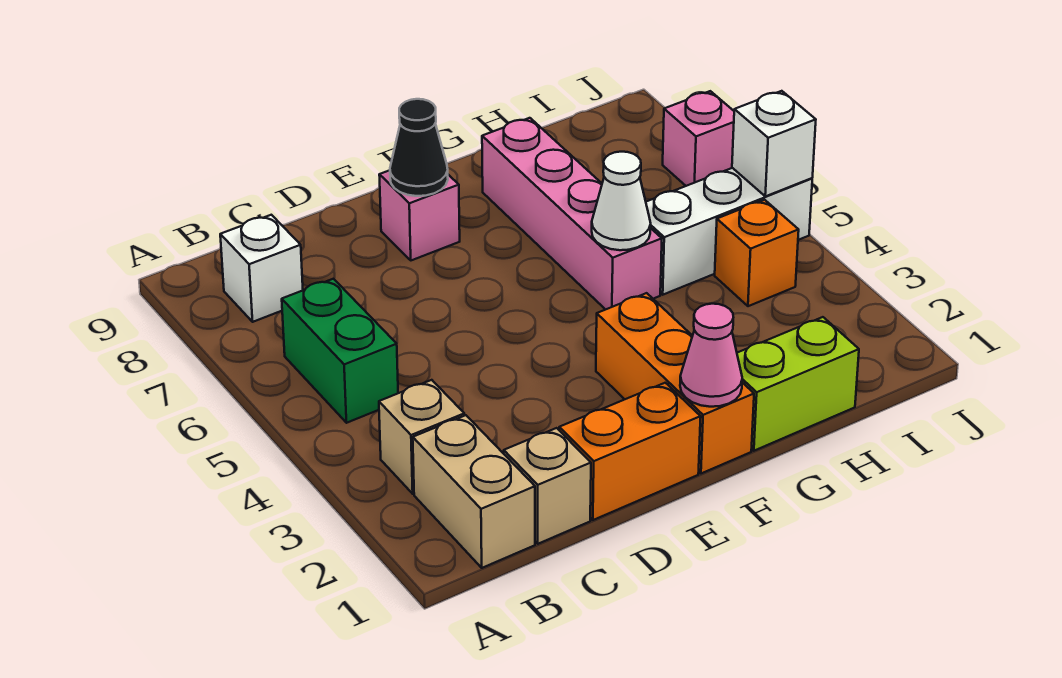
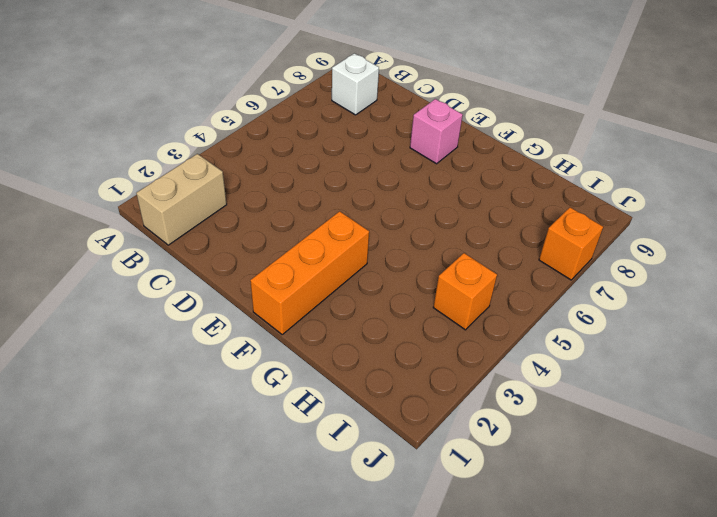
orange 1x1 brick [539,207,603,280] -> pink 1x1 brick [663,91,734,186]
none -> tan 1x1 brick [379,380,464,494]
none -> green 1x2 brick [282,279,398,423]
none -> tan 1x1 brick [504,428,591,544]

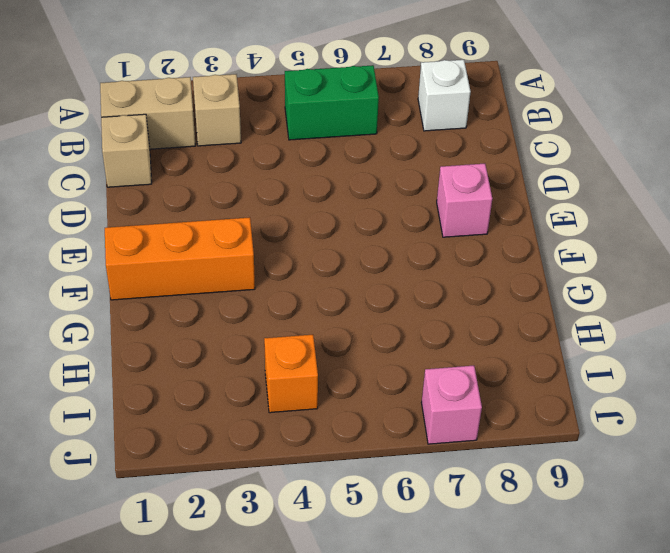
none -> orange 1x2 brick [559,383,701,520]
none -> lime 1x2 brick [737,317,859,451]
none -> pink 1x4 brick [482,118,662,310]

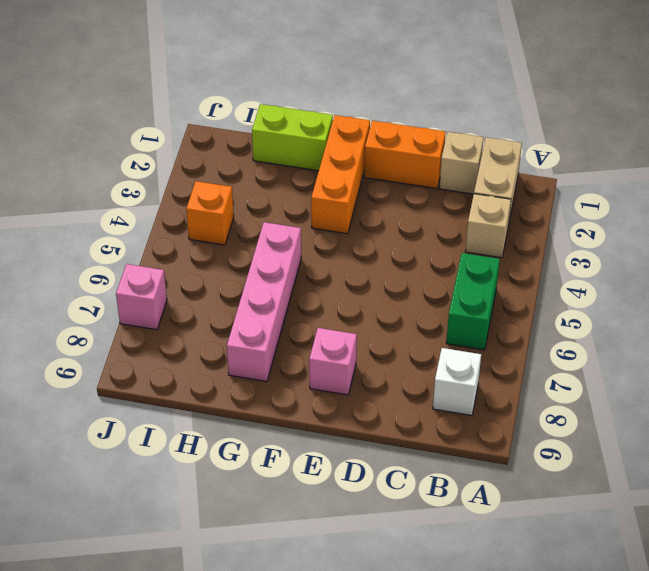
none -> white 1x3 brick [646,168,812,295]
none -> black 1x1 cone [390,99,448,196]
none -> pink 1x1 cone [680,304,742,407]

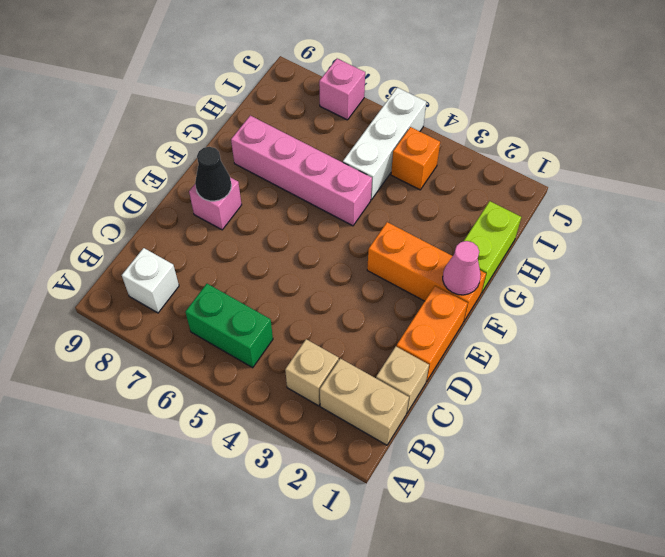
none -> white 1x1 cone [592,152,651,250]
none -> white 1x1 brick [732,91,816,196]

